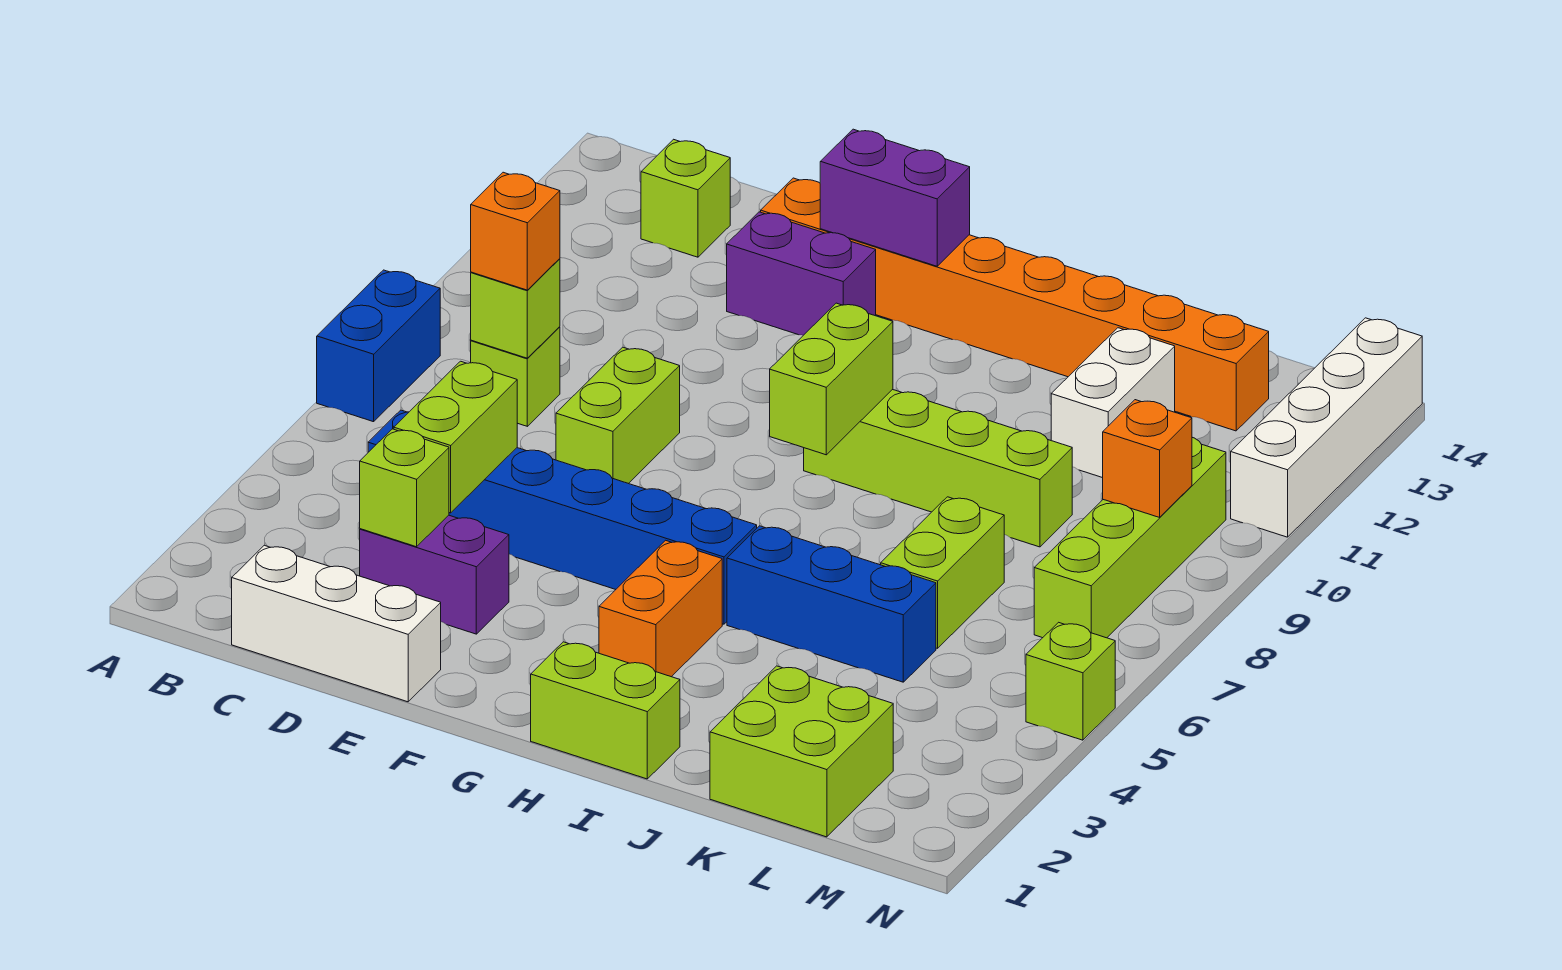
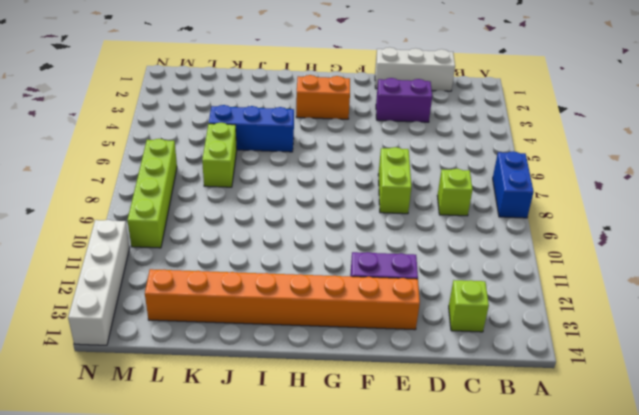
orange 1x2 brick [296,75,350,119] -> orange 1x2 brick turned to [599,540,722,677]
none -> blue 1x6 brick [368,410,757,624]
none -> lime 1x2 brick [531,642,680,779]
none -> lime 1x4 brick [804,389,1072,547]

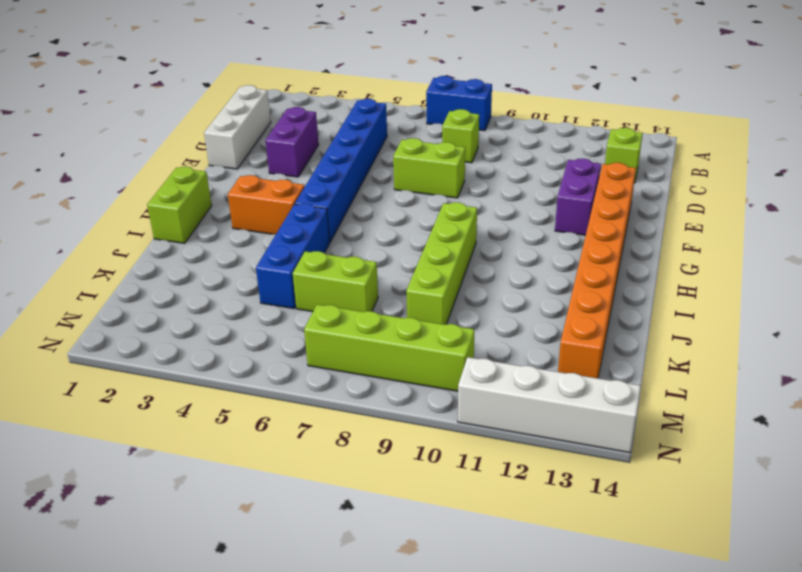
none -> lime 2x2 brick [710,666,893,837]
none -> white 1x2 brick [1051,328,1175,478]
none -> lime 1x1 brick [1026,622,1115,740]

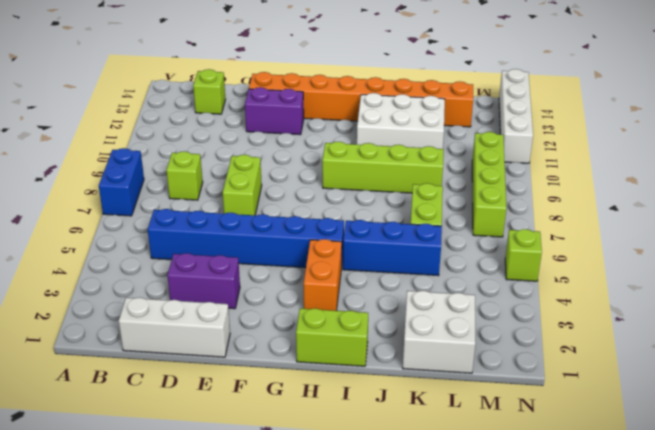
white 2x3 brick [357,93,445,149] -> white 1x2 brick [1051,328,1175,478]
white 2x2 brick [403,291,475,373] -> lime 2x2 brick [710,666,893,837]
none -> lime 1x1 brick [471,259,560,358]
none -> lime 1x1 brick [360,429,449,547]
none -> lime 1x2 brick [394,361,517,513]

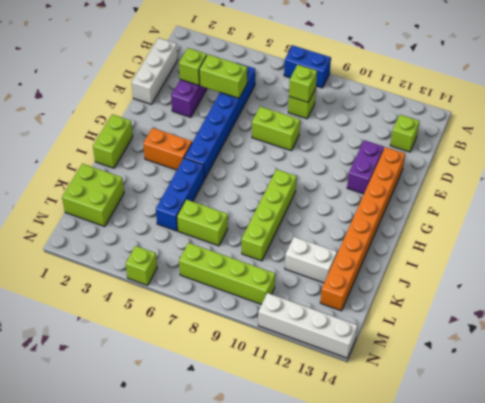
none -> purple 1x2 brick [820,129,970,266]
none -> lime 1x2 brick [770,303,893,455]
none -> orange 1x1 brick [1103,400,1192,517]

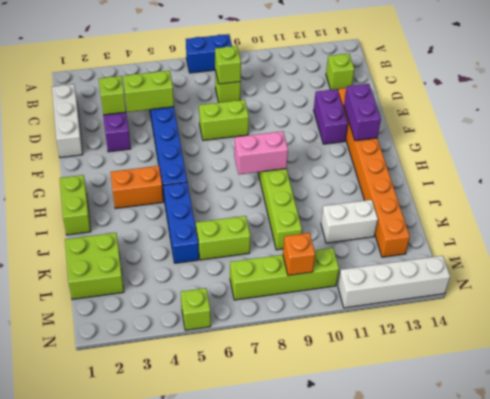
pink 1x2 brick [234,131,288,174] -> lime 1x2 brick [770,303,893,455]
none -> orange 1x1 brick [471,172,560,290]

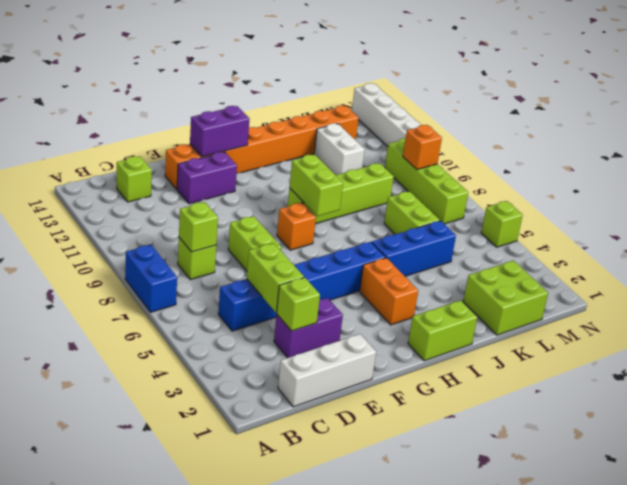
orange 1x1 brick [277,203,316,250] -> orange 1x1 brick moved to [471,172,560,290]

